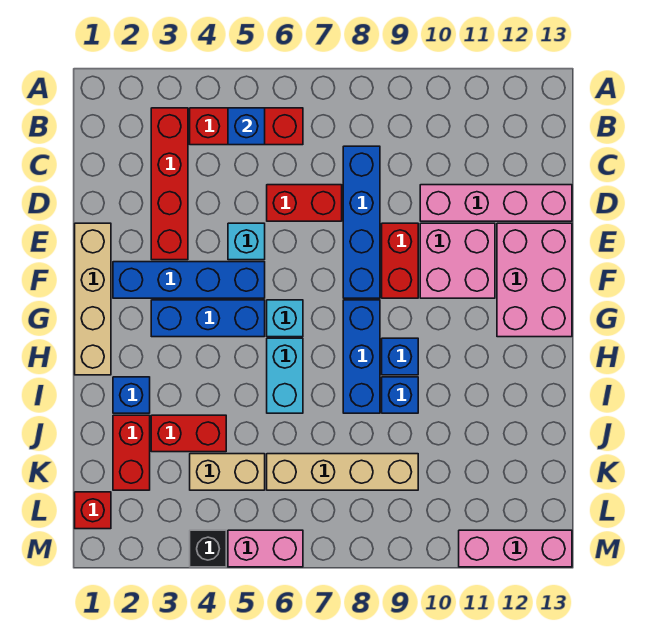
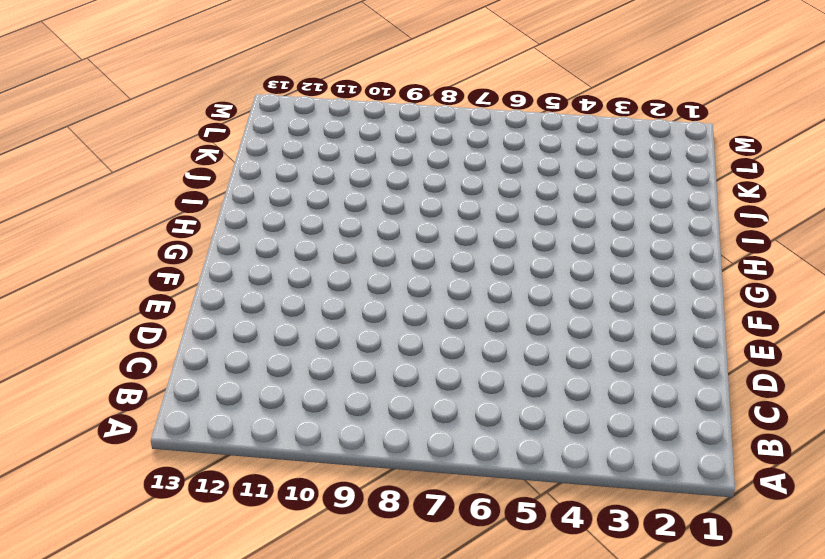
none -> red 1x4 brick [151,108,188,260]
none -> red 1x3 brick [190,108,303,145]
none -> blue 1x4 brick [343,146,380,298]

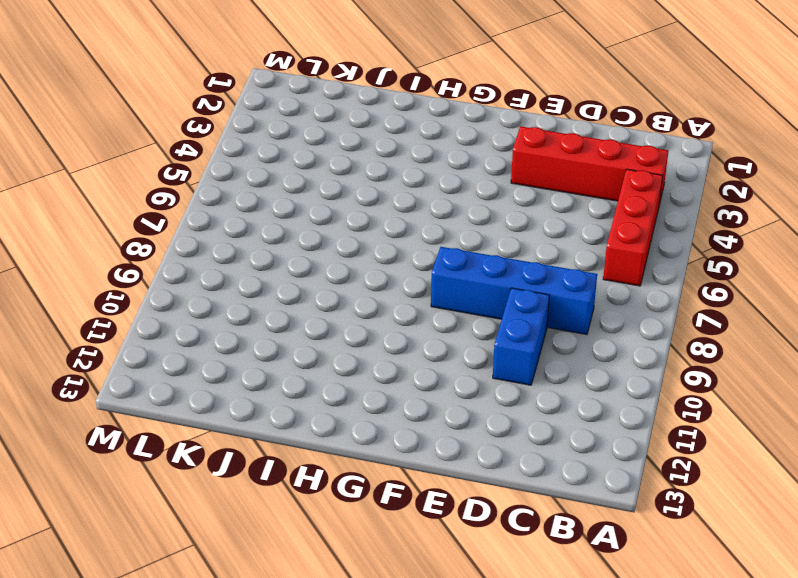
blue 1x2 brick [493,288,549,385] -> pink 1x4 brick [420,185,572,221]
none -> red 1x2 brick [267,185,342,221]
none -> tan 1x4 brick [75,223,111,375]
none -> cyan 1x1 brick [228,223,265,260]

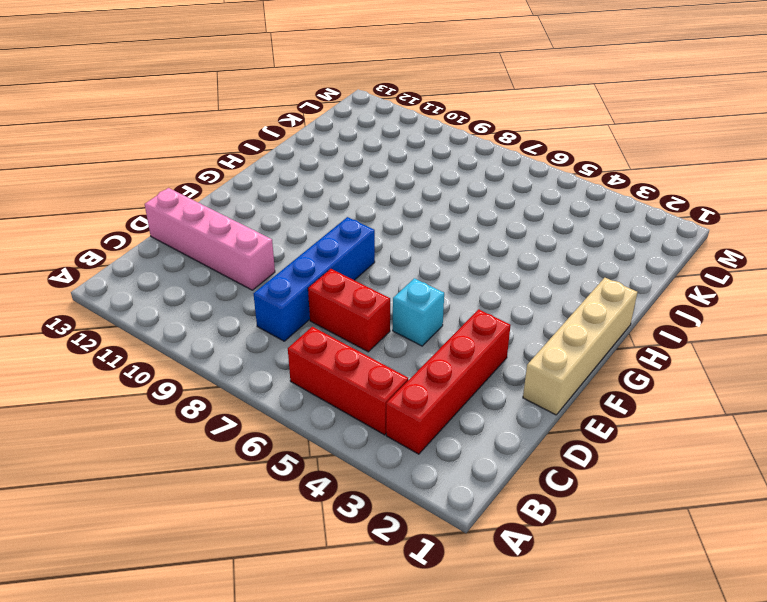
none -> red 1x2 brick [382,223,418,298]
none -> pink 2x2 brick [420,223,495,298]
none -> pink 2x3 brick [497,223,572,337]

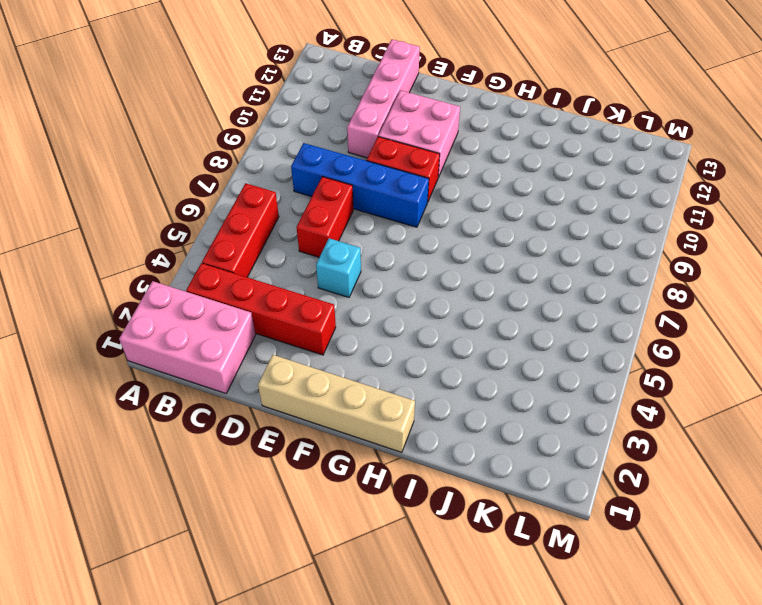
pink 2x3 brick [119,281,256,393] -> pink 2x3 brick moved to [497,223,572,337]
none -> blue 1x4 brick [113,262,265,298]
none -> blue 1x3 brick [151,300,265,337]
none -> cyan 1x1 brick [267,300,303,337]

